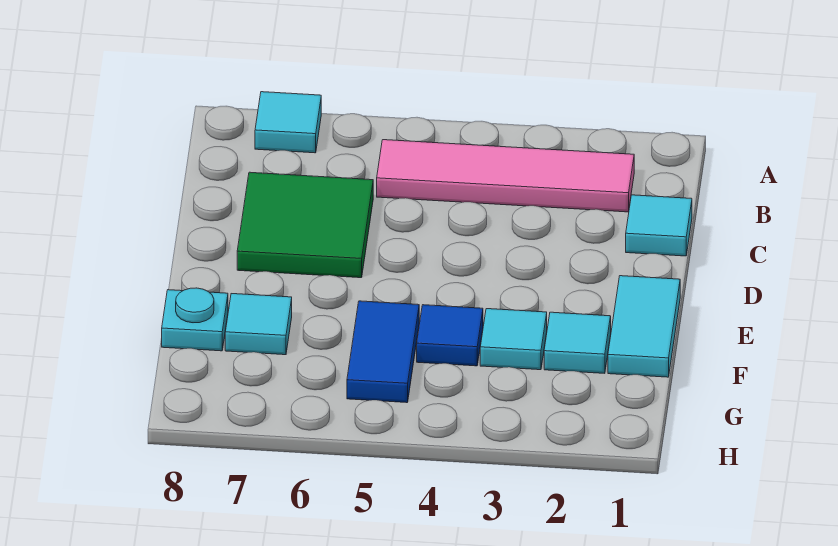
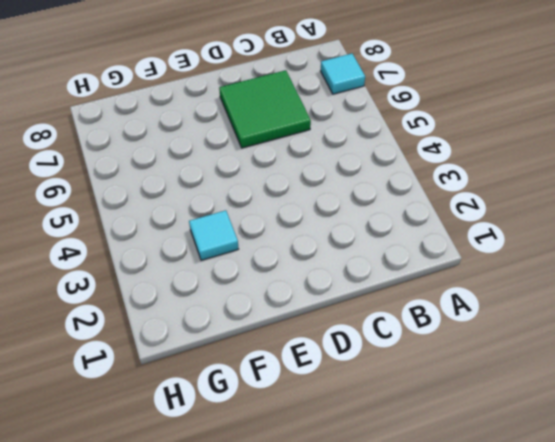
none -> pink 1x4 tile [377,140,634,212]
none -> cyan 1x1 tile [626,195,692,256]

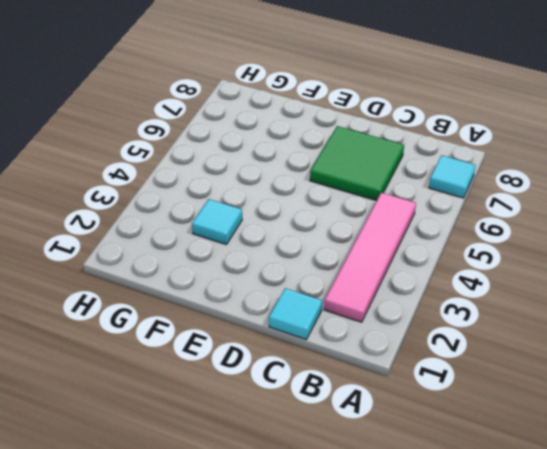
none -> cyan 1x2 tile [608,276,680,377]
none -> cyan 1x1 tile [544,312,611,373]

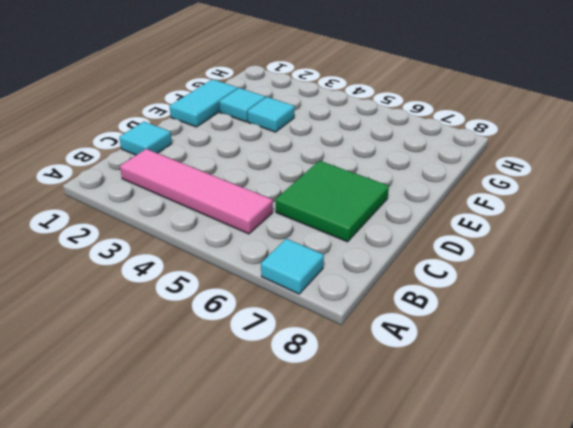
none -> blue 1x1 tile [417,305,483,366]
none -> blue 1x2 tile [347,301,419,403]

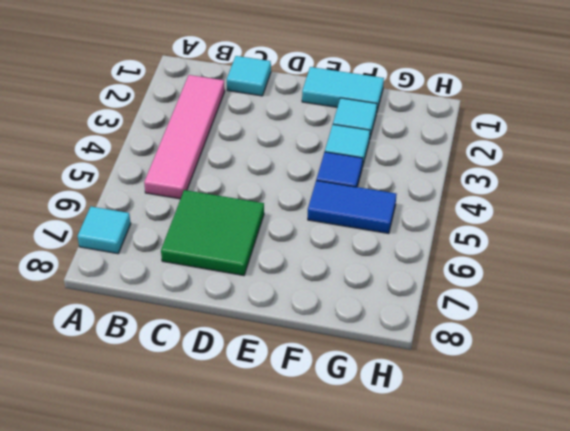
none -> cyan 1x1 tile [225,294,292,355]
none -> cyan 1x1 plate [162,288,228,351]

